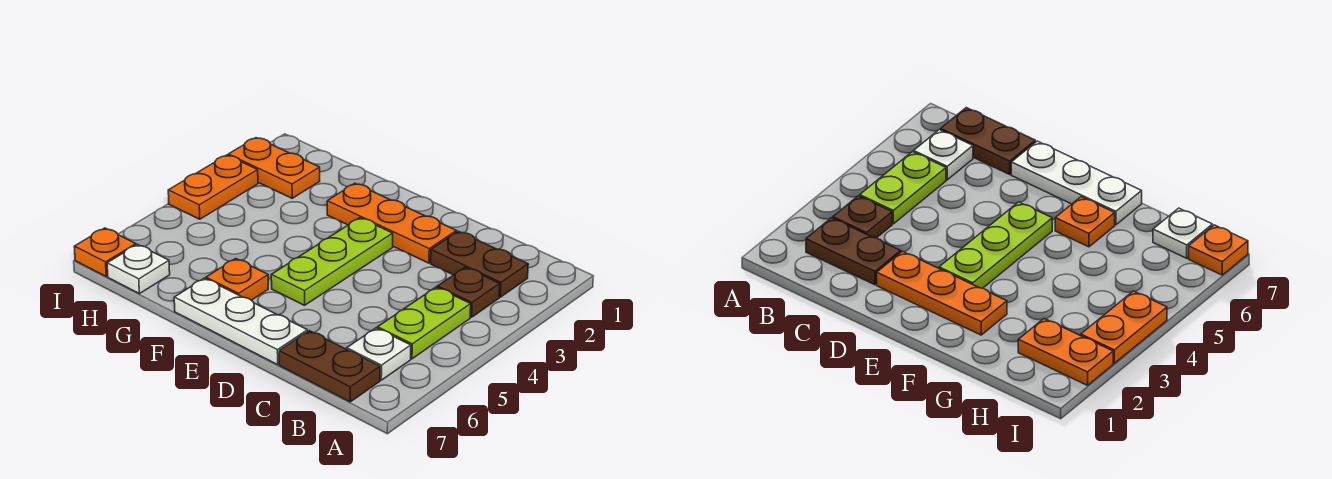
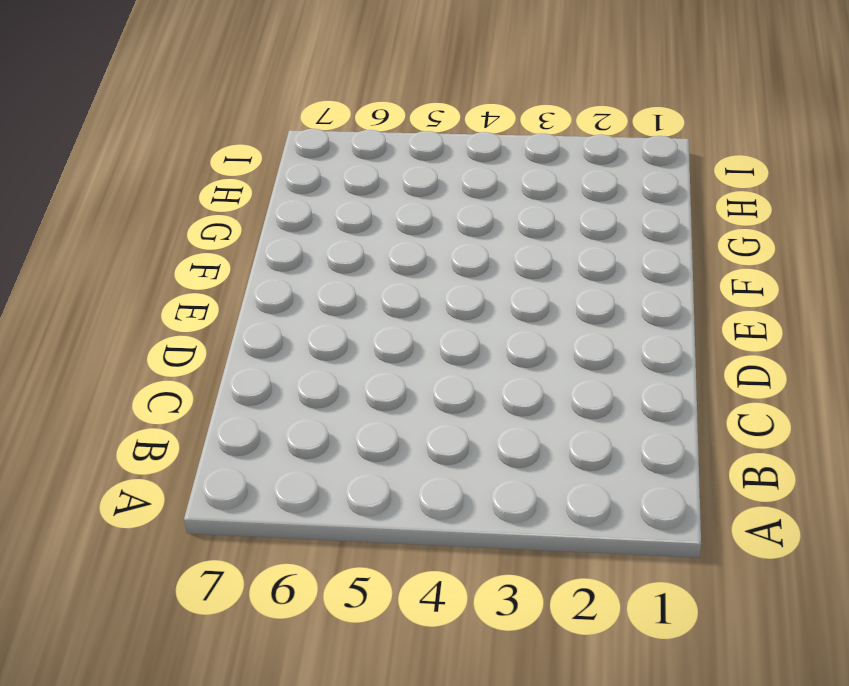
none -> brown 1x2 plate [431,231,528,297]
none -> brown 1x1 plate [437,267,500,317]
none -> lime 1x2 plate [378,287,471,359]

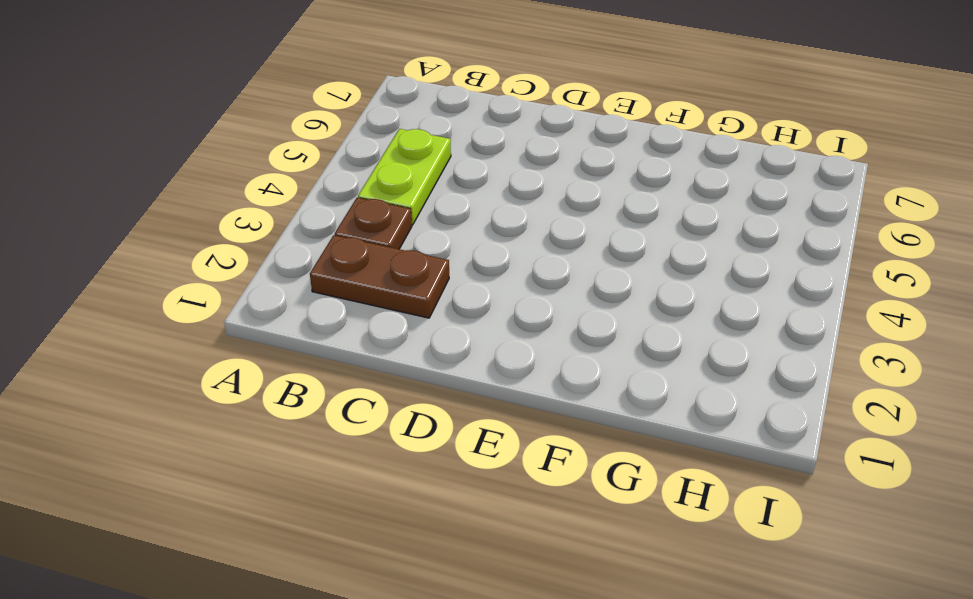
none -> white 1x1 plate [347,328,411,380]
none -> brown 1x2 plate [279,331,380,402]
none -> orange 1x3 plate [327,183,457,263]

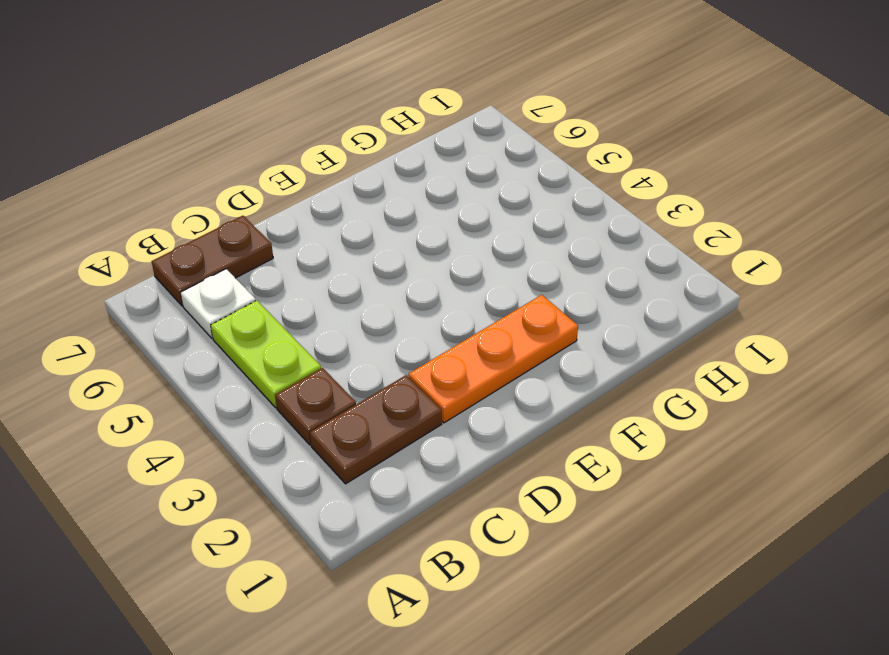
none -> white 1x3 plate [174,278,307,365]
none -> lime 1x3 plate [271,218,393,305]
none -> orange 1x1 plate [206,259,268,300]

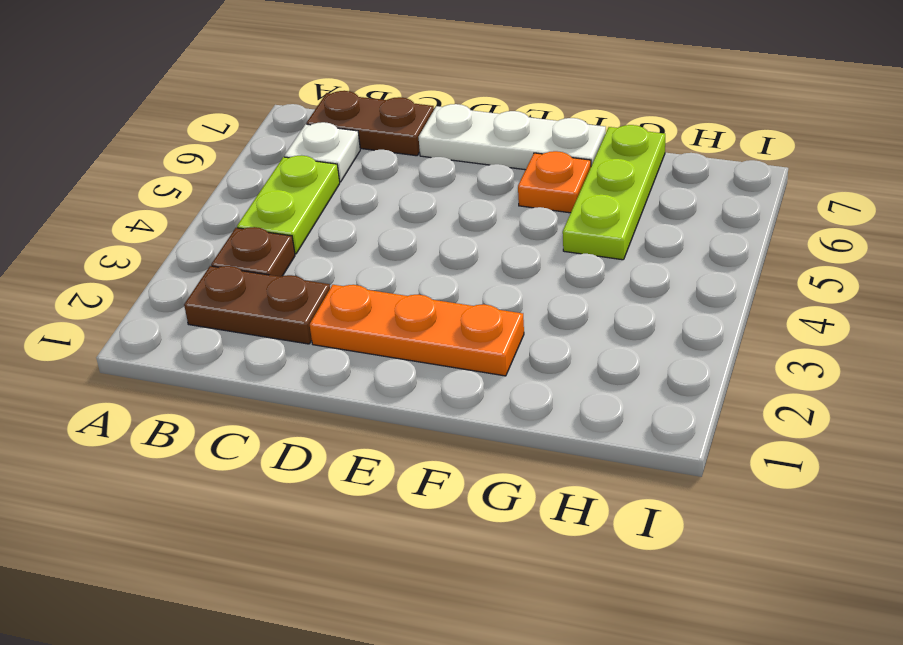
lime 1x3 plate [563,125,665,260] -> lime 1x3 plate moved to [271,218,393,305]
none -> orange 1x2 plate [228,138,320,198]
none -> white 1x1 plate [107,245,170,294]
none -> orange 1x2 plate [168,155,258,219]

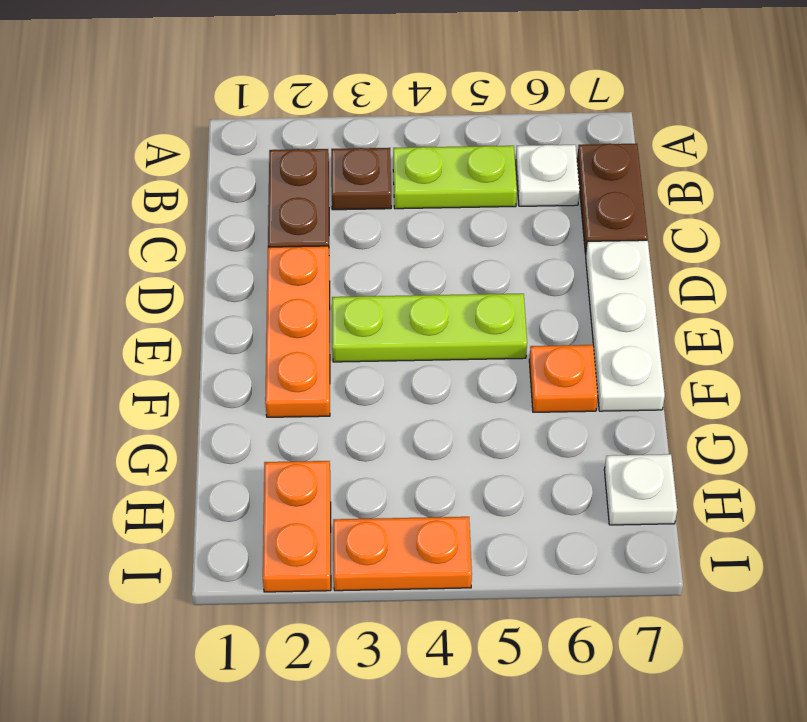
none -> orange 1x1 plate [74,228,136,276]

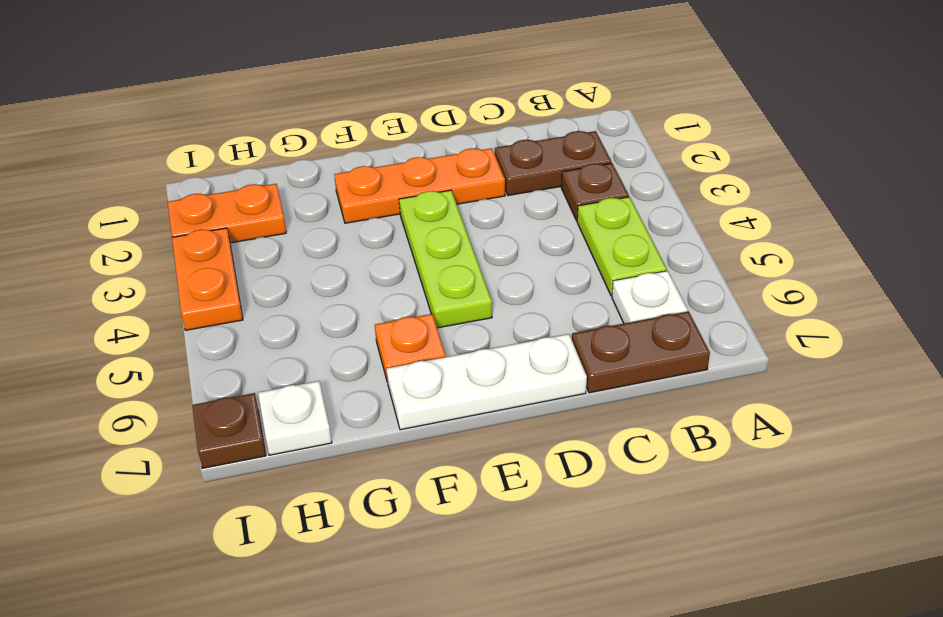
brown 1x1 plate [192,393,266,468] -> orange 1x1 plate [74,228,136,276]

